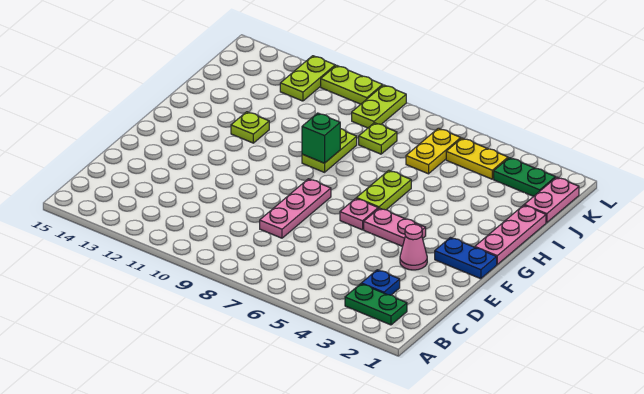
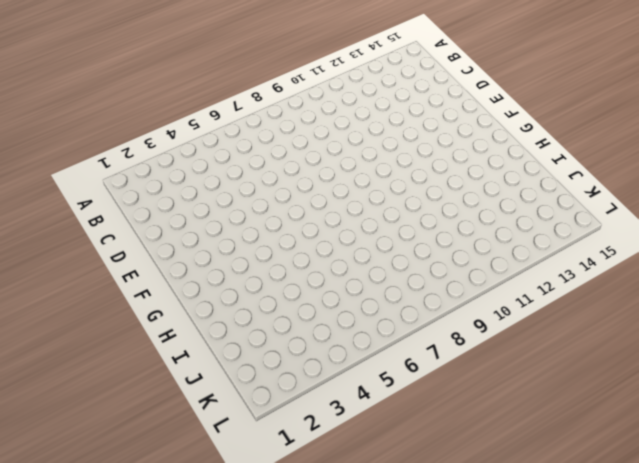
none -> green 1x2 plate [345,284,407,325]
none -> blue 1x1 plate [361,270,400,295]
none -> pink 1x3 plate [260,179,331,238]

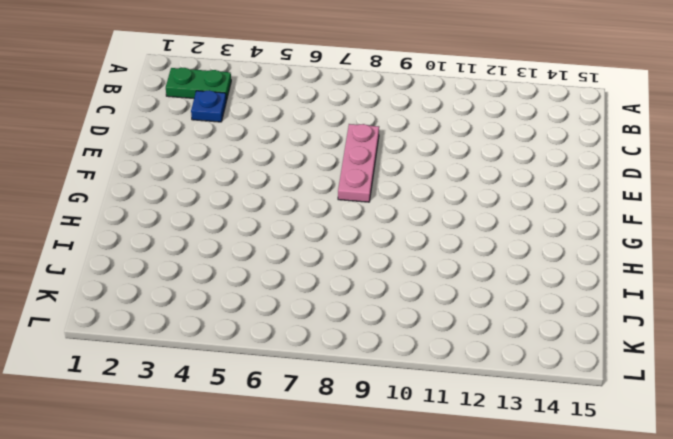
none -> pink 1x1 cone [400,224,427,270]
none -> blue 1x2 plate [435,238,497,279]
none -> pink 1x2 plate [364,208,426,246]

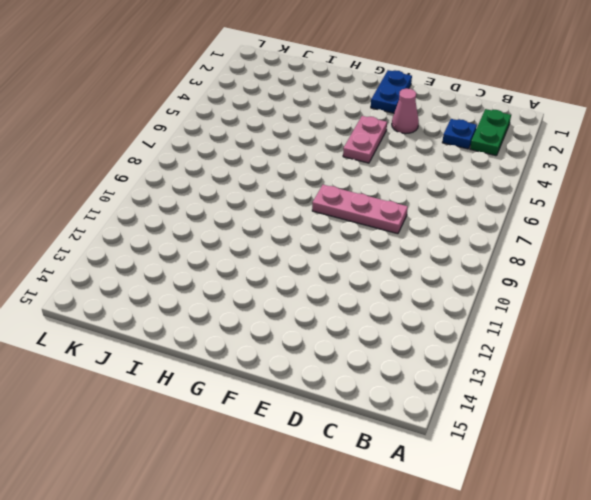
none -> pink 1x1 plate [340,198,378,230]
none -> pink 1x3 plate [475,205,546,264]
none -> lime 1x2 plate [356,170,411,210]

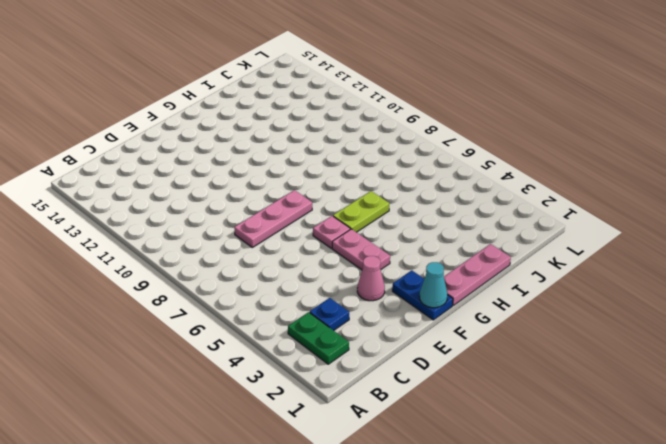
cyan 1x1 cone [419,262,447,308] -> none
none -> lime 1x2 plate [302,129,357,172]
none -> lime 1x1 plate [231,112,269,143]
none -> pink 1x2 plate [525,177,579,223]

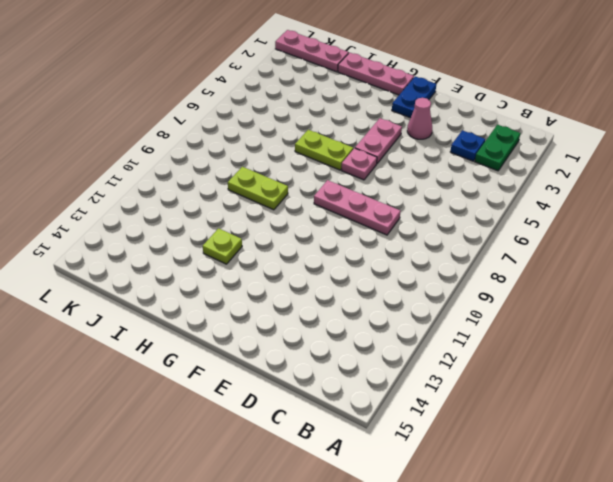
pink 1x3 plate [275,30,349,72] -> pink 1x2 plate [525,177,579,223]
none -> yellow 1x2 plate [406,128,461,174]
none -> lime 1x1 plate [359,123,397,154]
none -> green 1x2 plate [494,158,555,196]

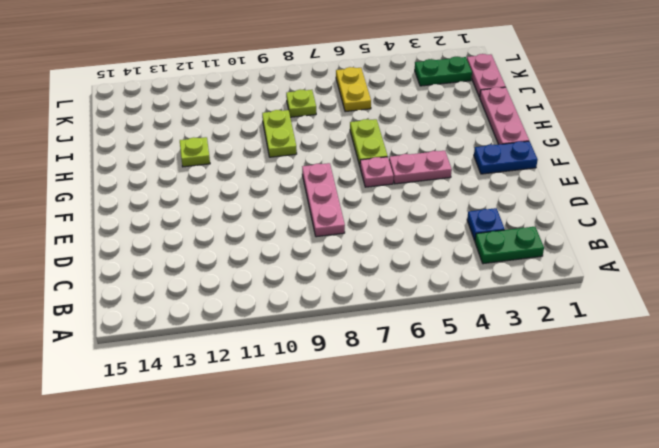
none -> pink 1x1 cone [400,224,427,270]
none -> yellow 1x2 plate [446,138,508,179]
none -> lime 1x2 plate [352,85,406,128]

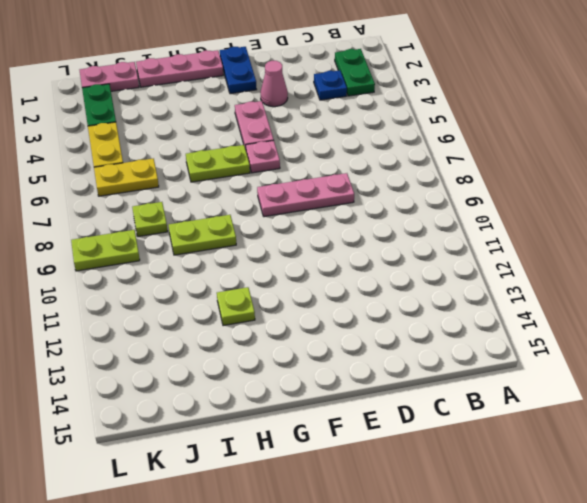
none -> lime 1x2 plate [280,56,335,101]
none -> lime 1x2 plate [321,65,383,104]
none -> green 1x1 brick [302,113,340,163]

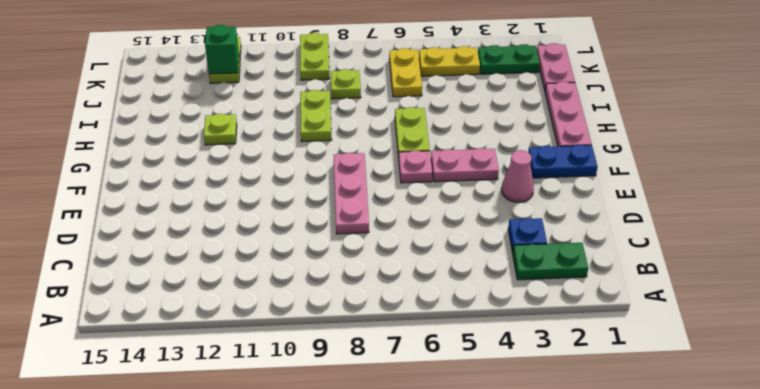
green 1x1 brick [205,25,239,74] -> green 1x1 brick moved to [302,113,340,163]
none -> lime 1x2 plate [321,65,383,104]

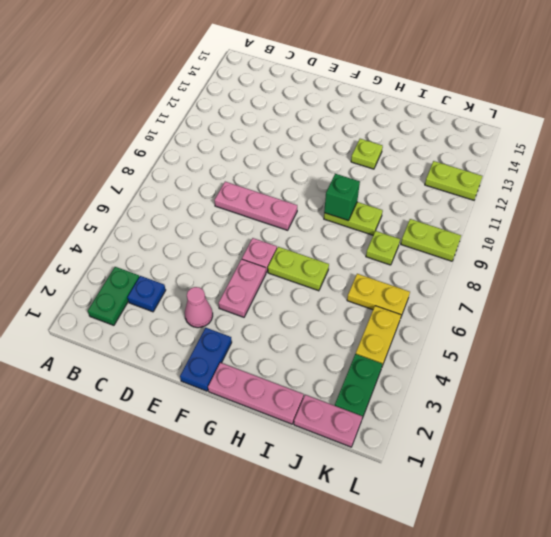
none -> lime 1x2 plate [321,65,383,104]

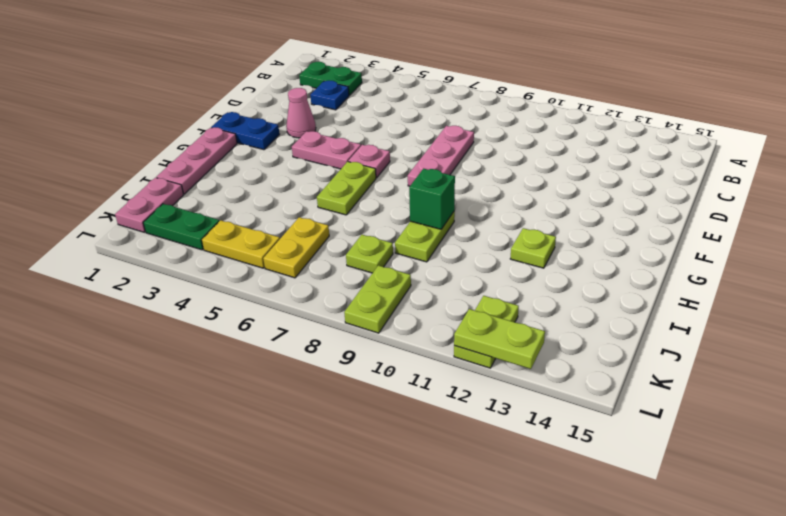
lime 1x2 plate [454,309,545,369] -> lime 1x2 plate moved to [321,65,383,104]

